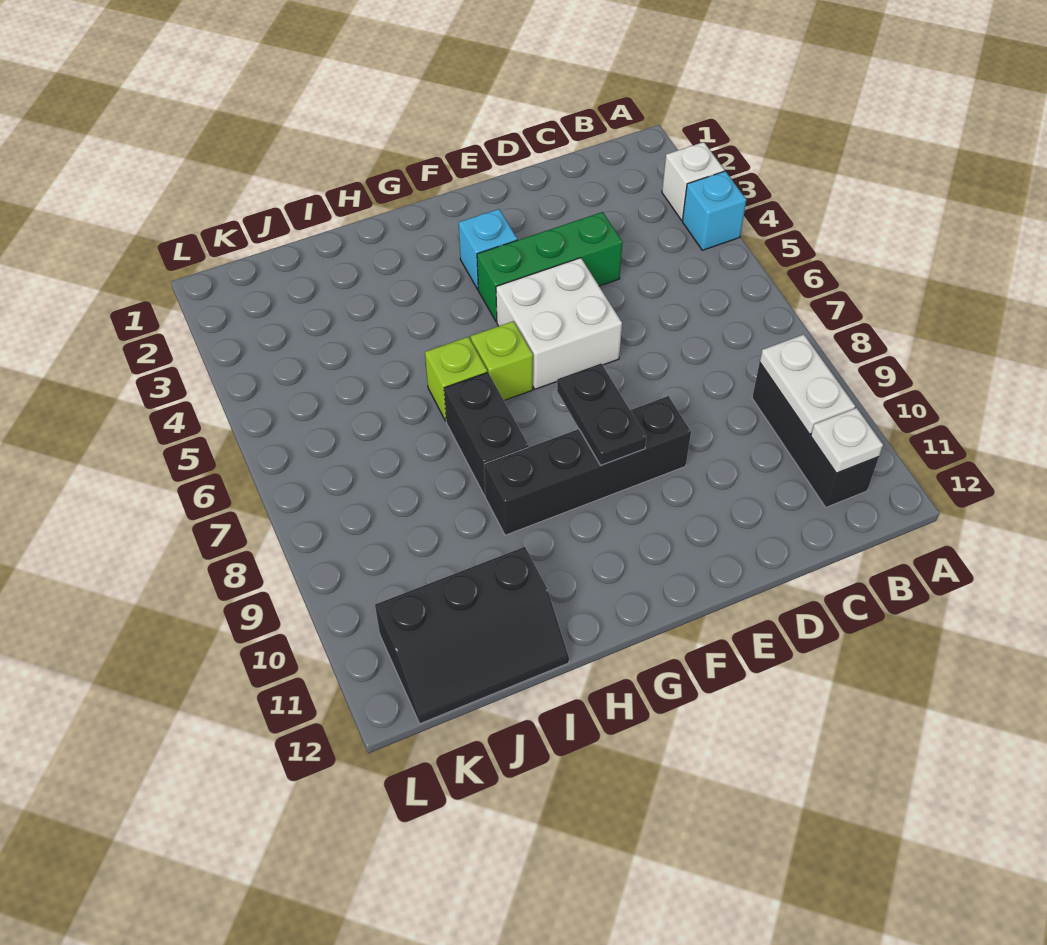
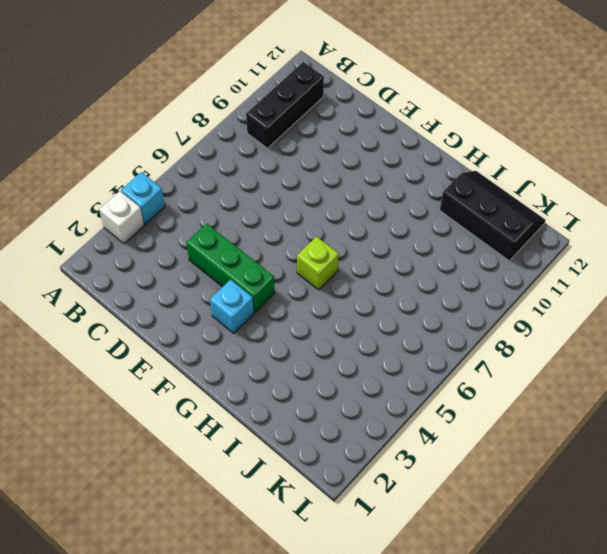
none -> white 2x2 brick [496,258,622,389]
none -> black 1x4 brick [484,396,691,535]
none -> lime 1x1 brick [425,337,487,421]

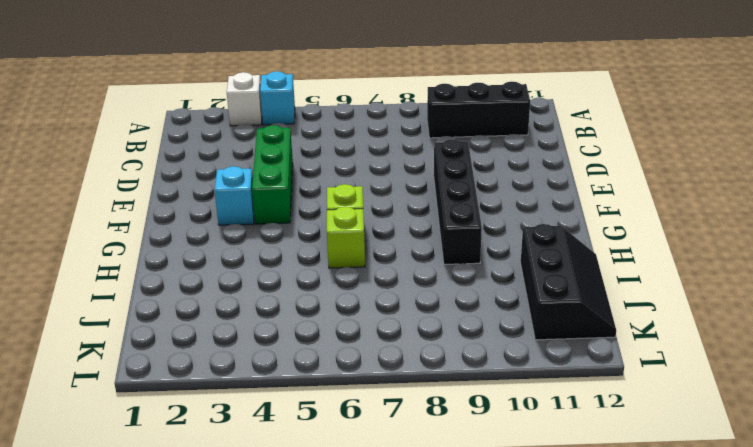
none -> white 2x2 brick [496,258,622,389]
none -> black 1x2 brick [444,372,529,496]
none -> white 1x2 plate [760,335,855,434]

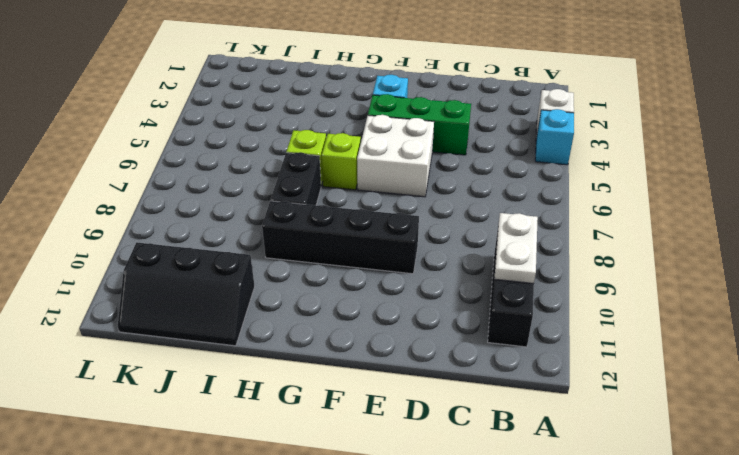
none -> white 1x1 plate [811,408,883,473]
none -> black 1x2 plate [557,364,646,465]

